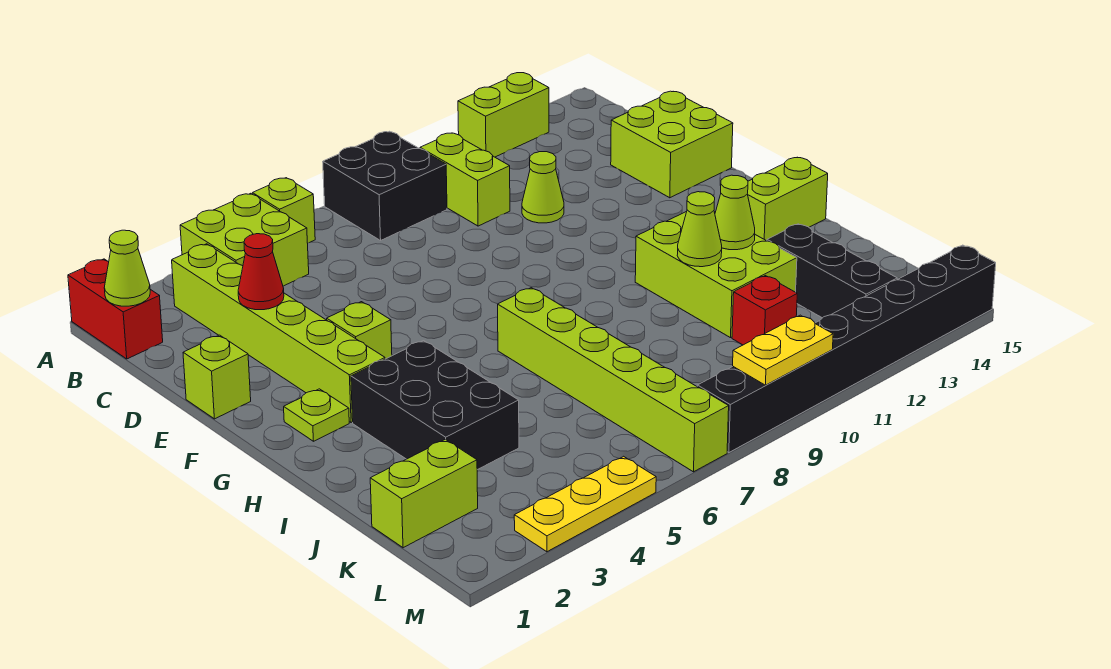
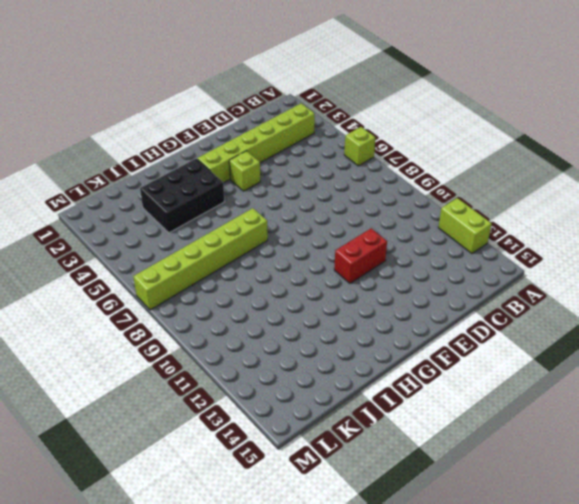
red 1x2 brick [334,228,387,283] -> red 1x2 brick moved to [68,259,163,359]
none -> lime 2x2 brick [180,193,309,286]
none -> black 2x2 brick [323,131,447,240]
none -> lime 1x2 brick [420,133,510,226]

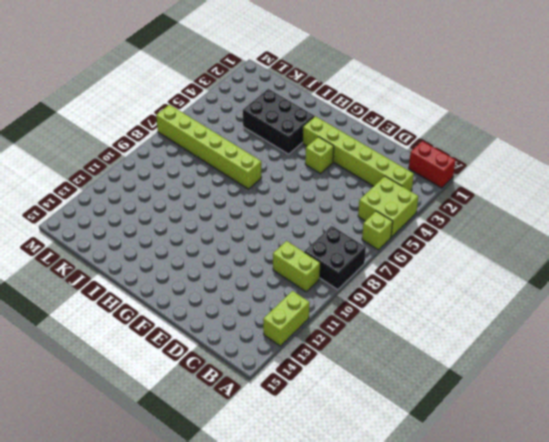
none -> lime 1x1 cone [522,152,564,223]
none -> lime 2x2 brick [611,91,733,198]
none -> lime 1x1 brick [183,335,251,419]

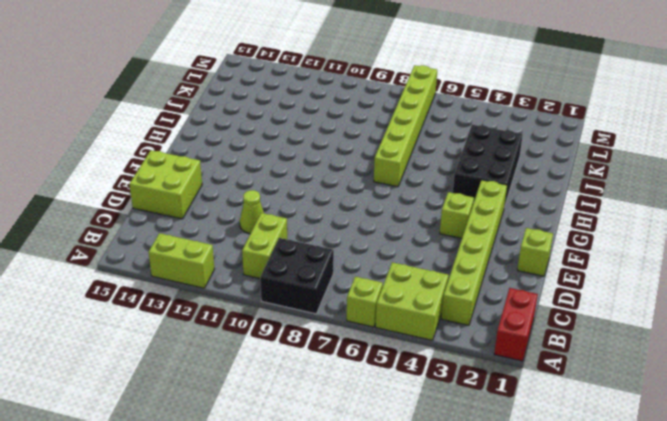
none -> lime 1x1 plate [284,389,349,441]
none -> lime 2x3 brick [635,211,797,338]
none -> lime 1x2 brick [748,157,828,241]

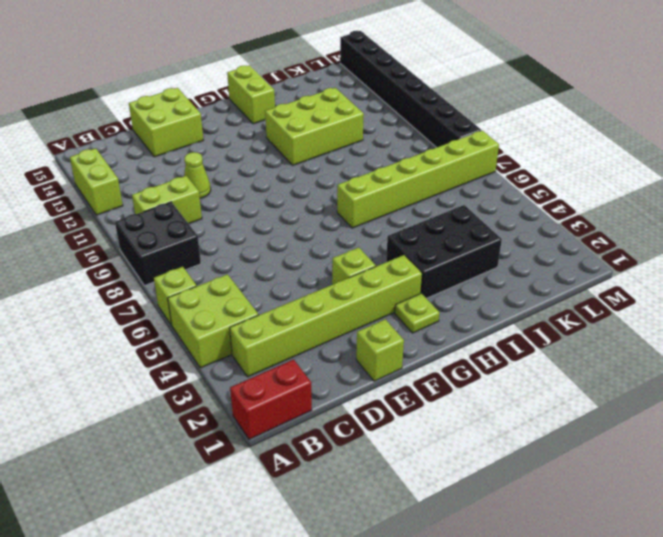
none -> black 1x3 brick [767,224,897,318]
none -> lime 1x2 brick [370,439,478,548]
none -> red 1x1 brick [732,276,797,345]

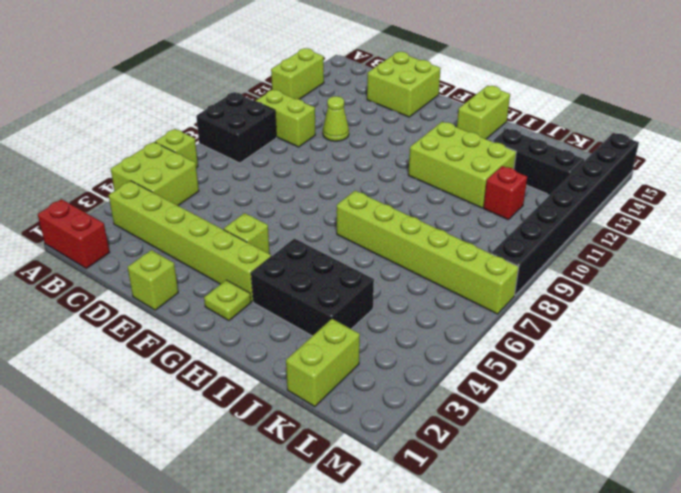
none -> yellow 1x3 plate [514,456,656,552]
none -> lime 1x1 cone [104,230,150,306]
none -> red 1x1 cone [238,234,284,310]

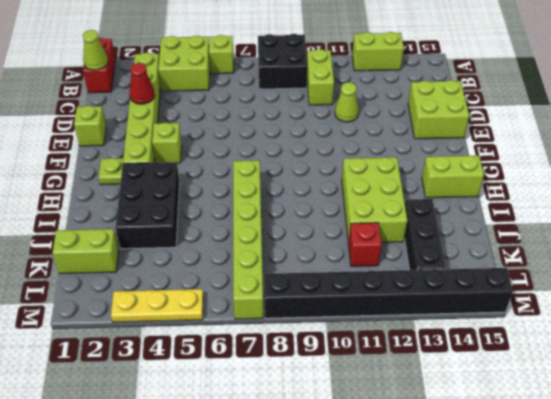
none -> lime 1x1 cone [677,192,722,267]
none -> lime 1x1 cone [715,175,755,250]
none -> yellow 1x2 plate [733,315,833,385]

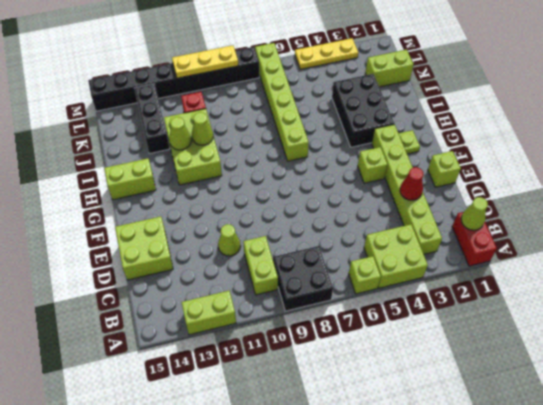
yellow 1x3 plate [172,45,238,78] -> yellow 1x2 plate [733,315,833,385]

